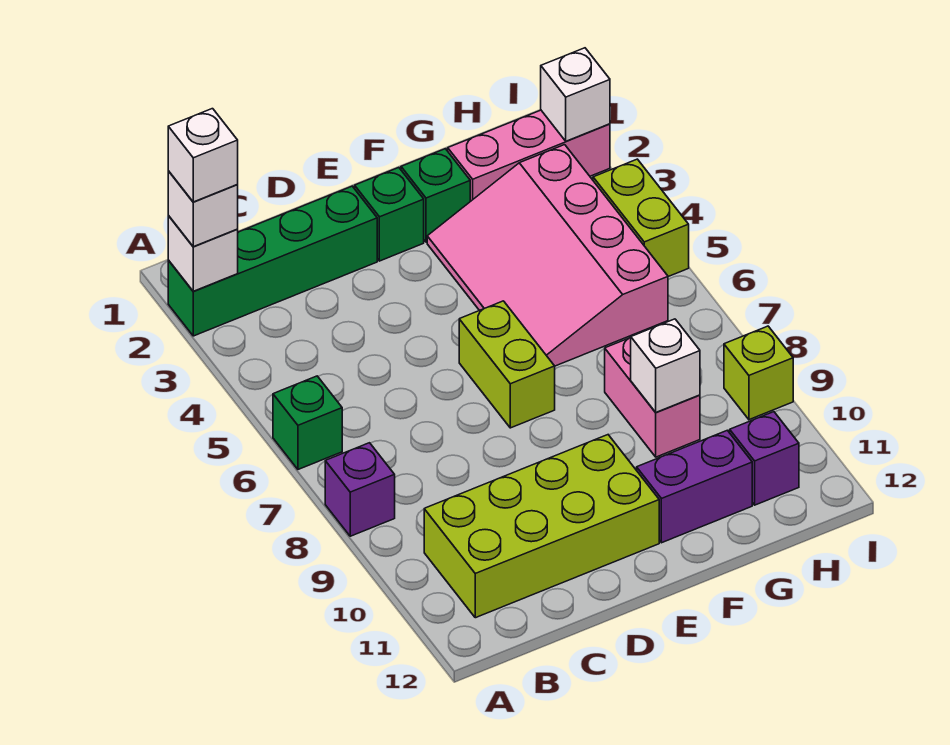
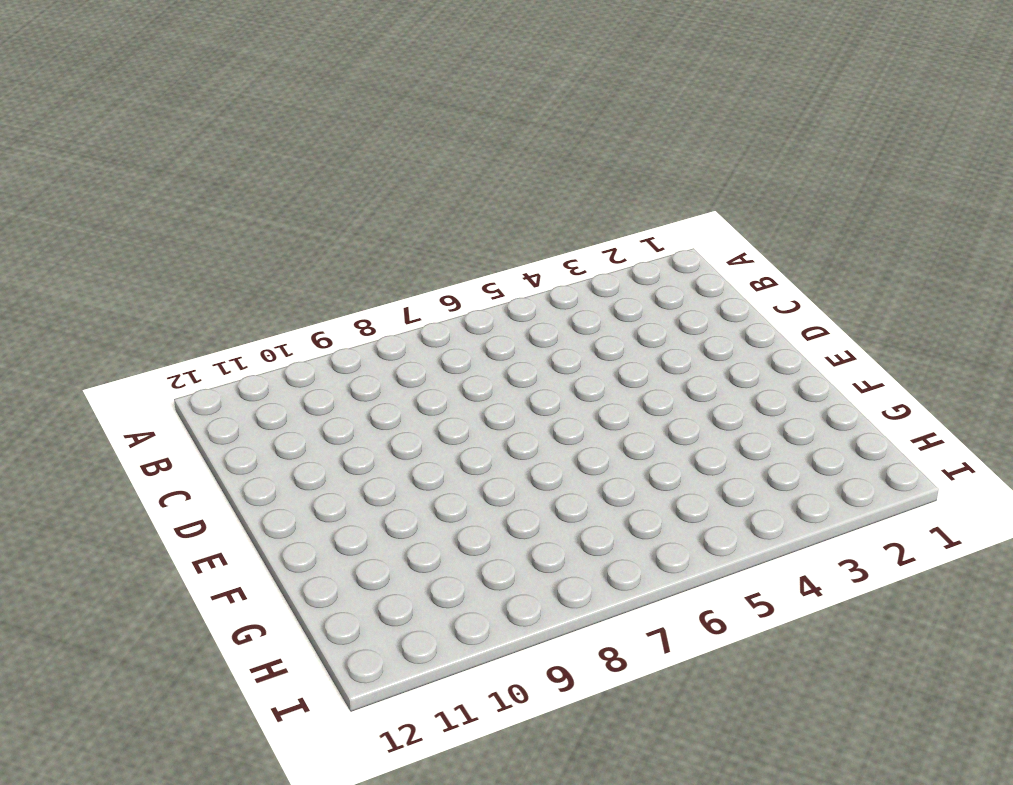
none -> green 1x4 brick [168,186,377,336]
none -> green 1x1 brick [273,376,342,469]
none -> purple 1x1 brick [325,443,395,536]

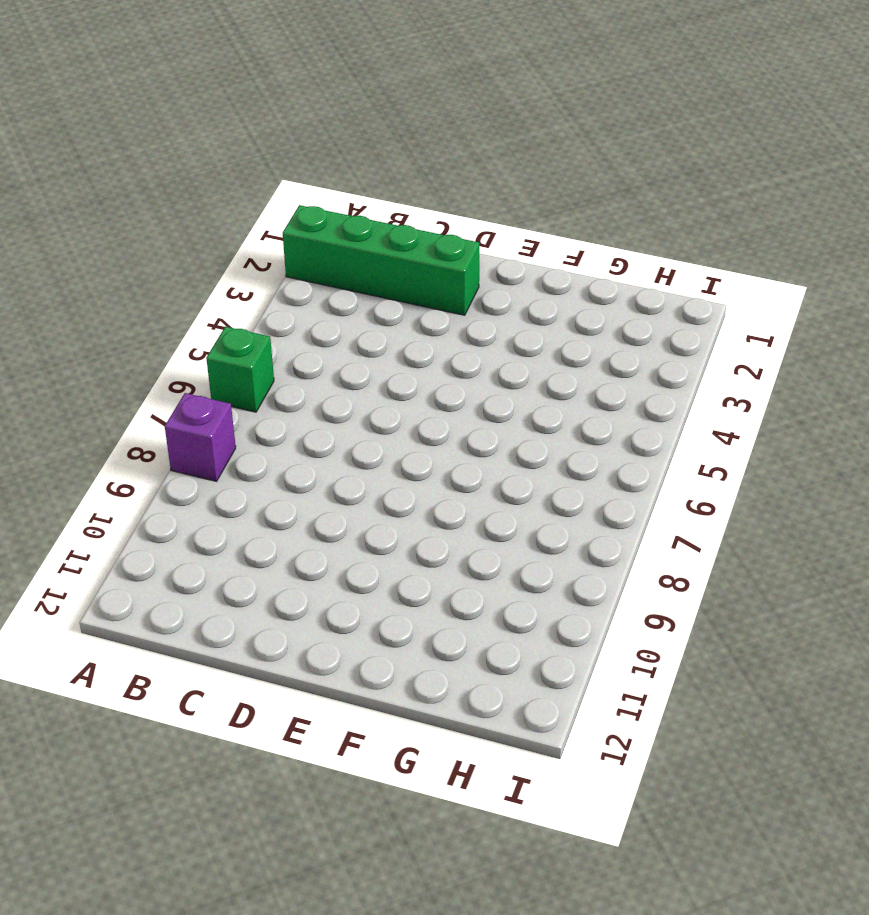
none -> lime 2x4 brick [424,435,659,618]
none -> green 1x1 brick [355,168,424,261]
none -> lime 1x2 brick [459,301,555,428]

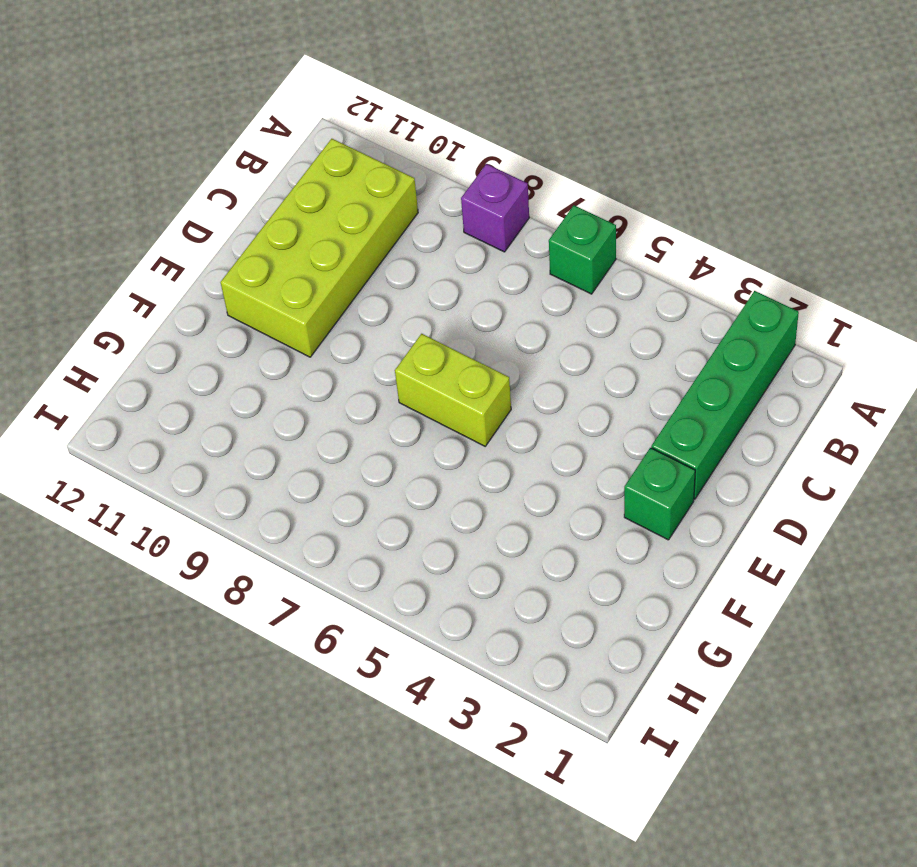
none -> green 1x1 brick [401,149,470,242]
none -> pink 3x4 slope [427,145,668,366]
none -> purple 1x2 brick [637,430,752,543]

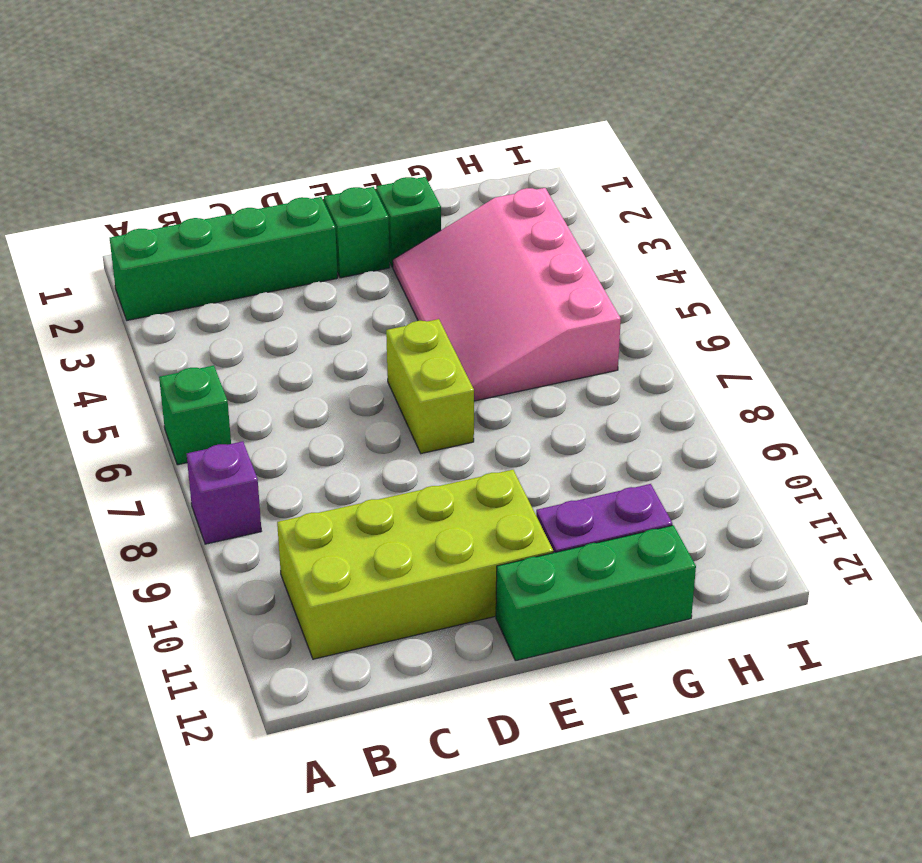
green 1x3 brick [496,525,696,661] -> none
none -> pink 1x3 brick [448,110,610,201]
none -> pink 1x2 brick [605,338,700,457]
none -> purple 1x1 brick [730,412,799,505]

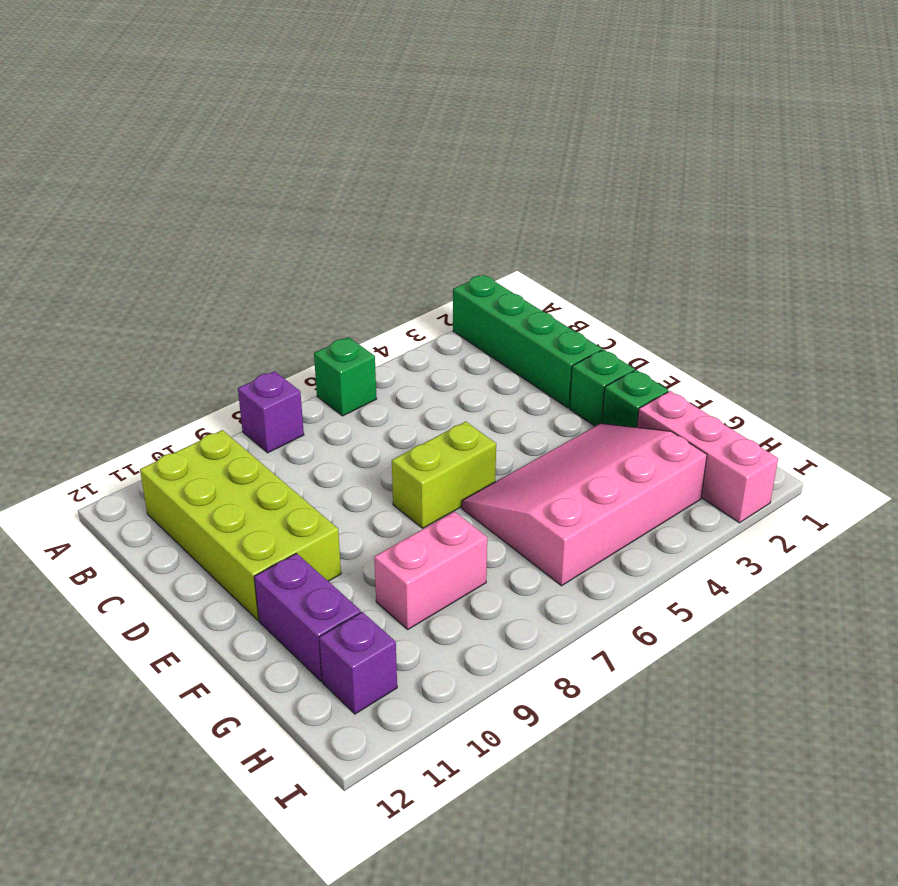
none -> lime 1x2 brick [593,159,689,277]
none -> lime 1x1 brick [724,326,793,420]
none -> white 1x1 brick [168,216,238,291]

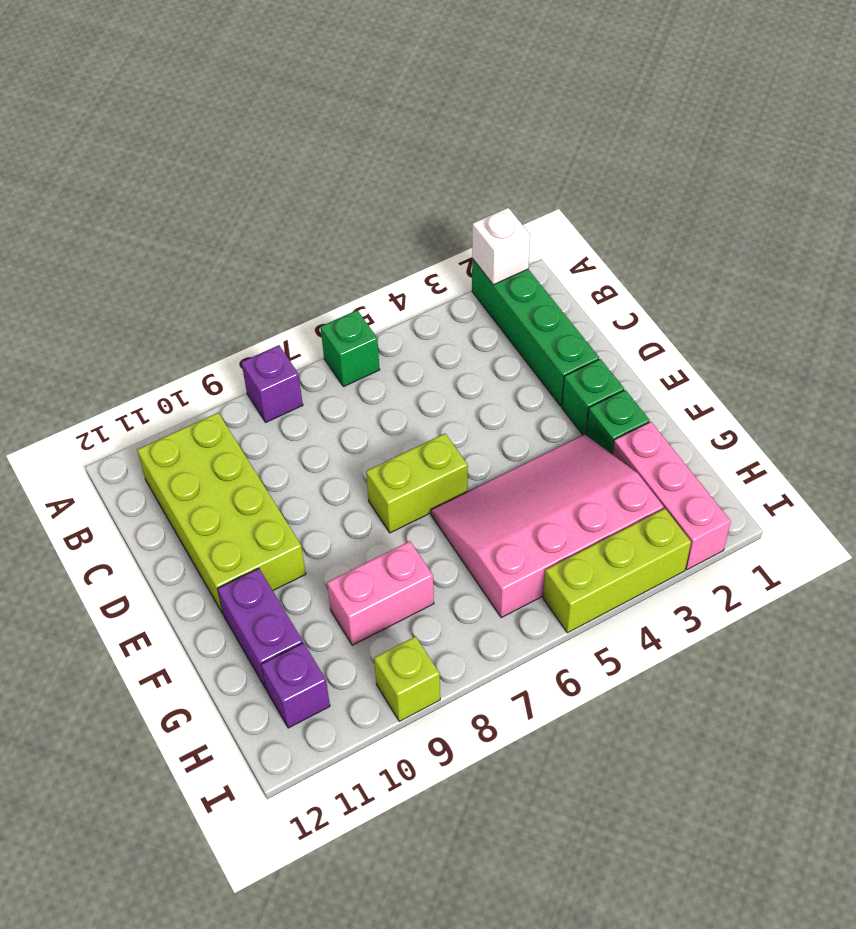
lime 1x3 brick [543,509,691,633] -> lime 1x2 brick [593,159,689,277]
none -> white 1x1 brick [631,319,700,412]
none -> white 1x1 brick [541,48,610,141]
none -> white 1x1 brick [168,171,238,247]

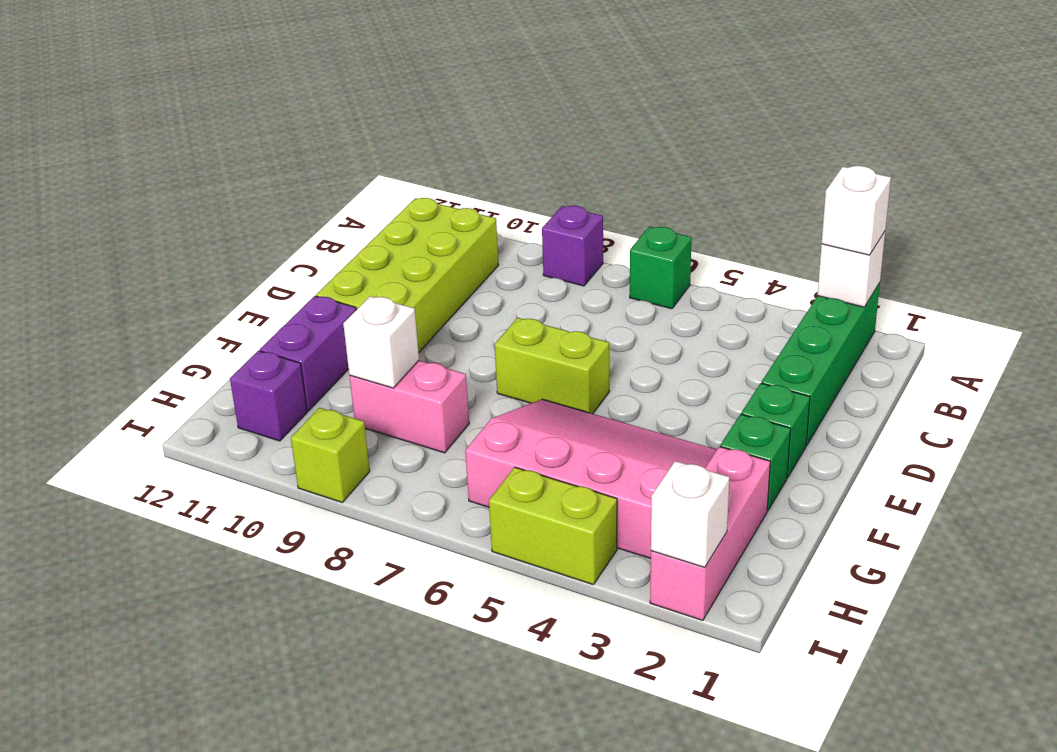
none -> white 1x1 brick [168,109,238,202]

